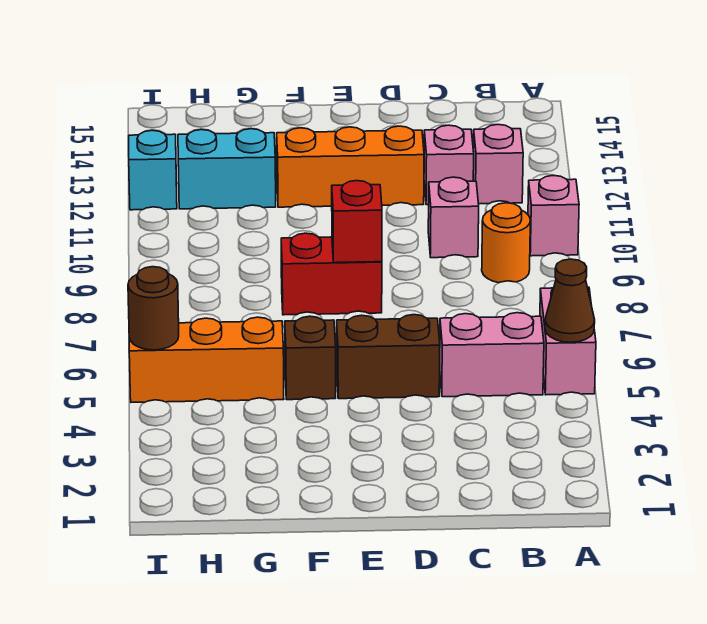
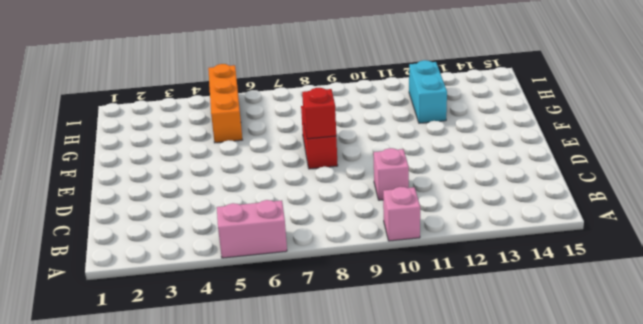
none -> pink 1x2 brick [440,313,544,397]
none -> orange 1x1 round brick [482,203,530,283]
none -> pink 1x1 brick [473,124,523,204]

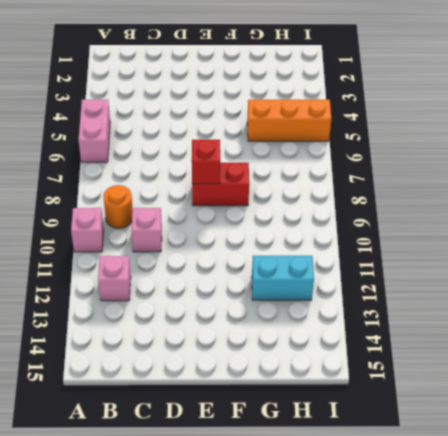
none -> pink 1x2 brick [440,313,544,397]
none -> pink 1x1 brick [424,125,474,205]
none -> brown 1x2 brick [337,315,440,399]

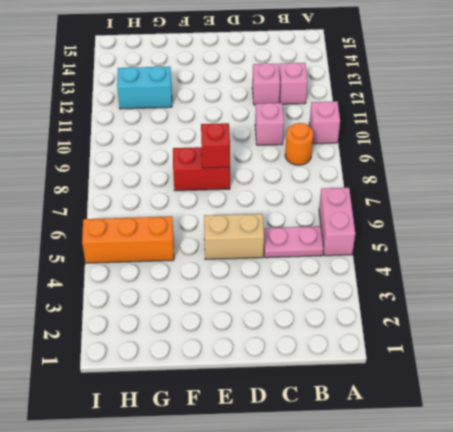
pink 1x2 plate [264,226,323,258] -> pink 1x2 brick [440,313,544,397]
tan 1x2 brick [204,214,264,259] -> brown 1x2 brick [337,315,440,399]
none -> orange 1x3 brick [277,126,424,207]
none -> brown 1x1 brick [285,316,336,400]
none -> cyan 1x1 brick [129,130,177,210]

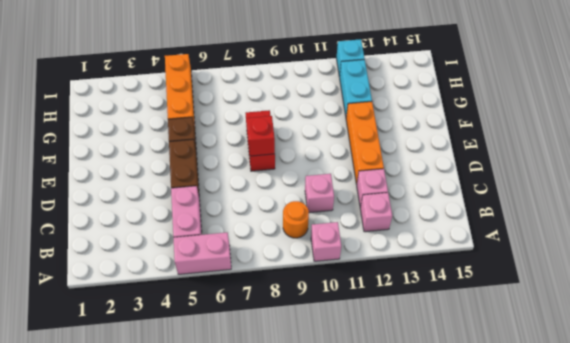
none -> brown 1x1 cone [545,259,595,342]
none -> brown 1x1 round brick [128,267,179,350]

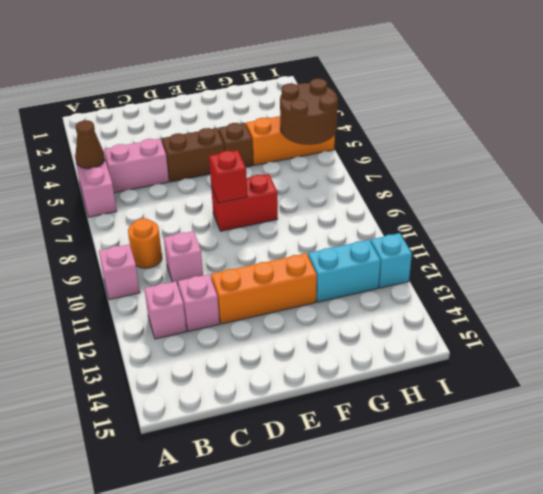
brown 2x2 round brick [280,79,338,145] -> brown 1x1 round brick [128,267,179,350]

